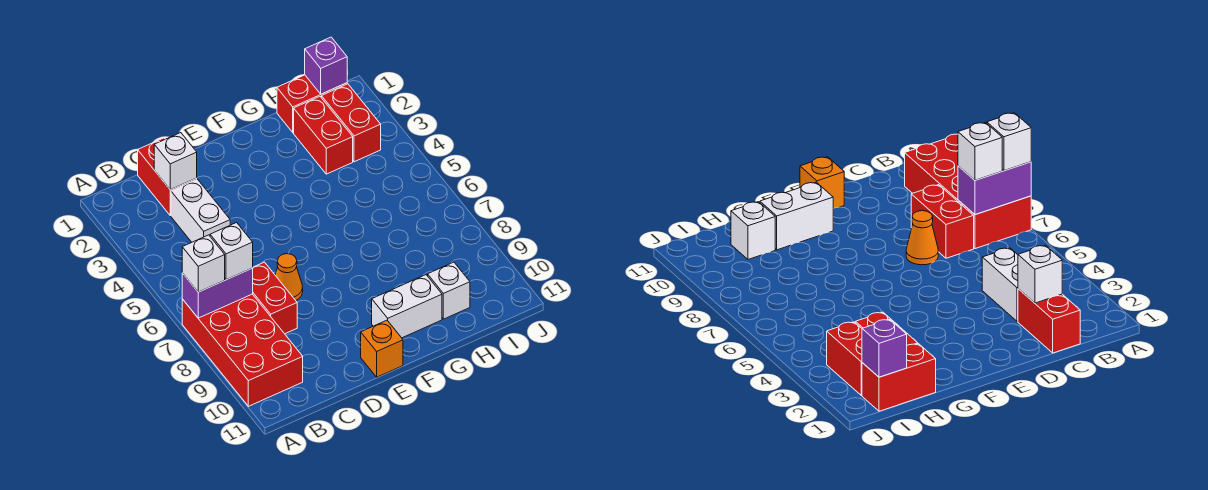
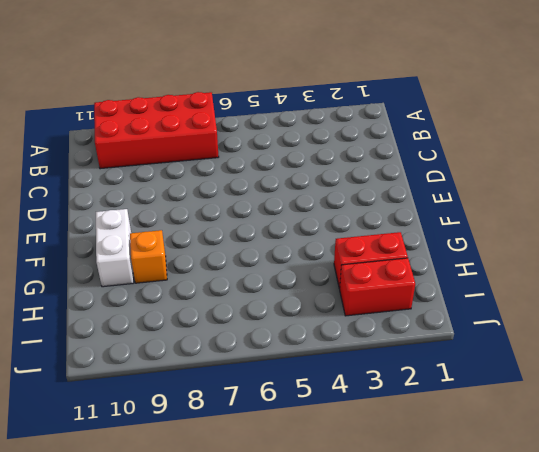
orange 1x1 brick [130,230,167,283] -> orange 1x1 brick moved to [361,320,403,377]
none -> red 1x2 brick [138,138,197,216]
none -> white 1x2 brick [171,179,230,242]
none -> red 1x2 brick [253,262,297,334]

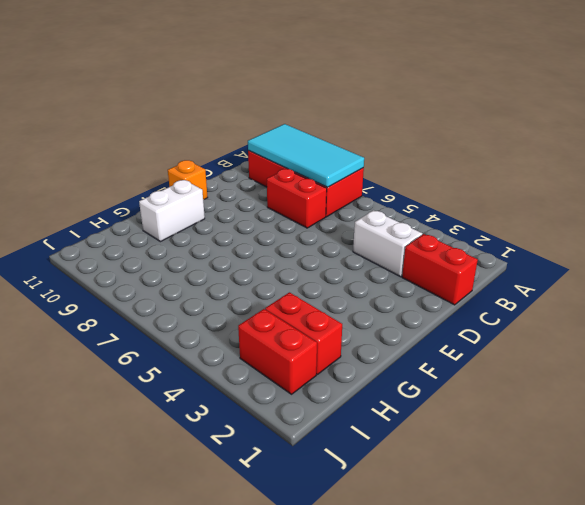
cyan 2x4 tile [248,124,364,187] -> purple 1x2 brick [182,268,253,318]
none -> orange 1x1 cone [275,254,303,300]
none -> red 1x2 brick [277,75,347,133]
none -> white 1x1 brick [428,262,470,319]

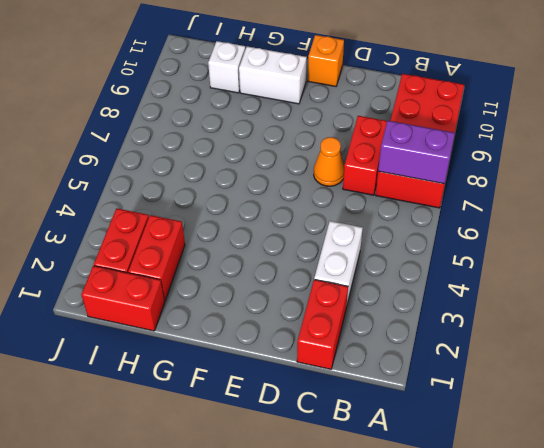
none -> white 1x1 brick [154,133,197,190]
none -> purple 1x1 brick [305,37,347,94]
none -> white 1x1 brick [182,235,225,292]

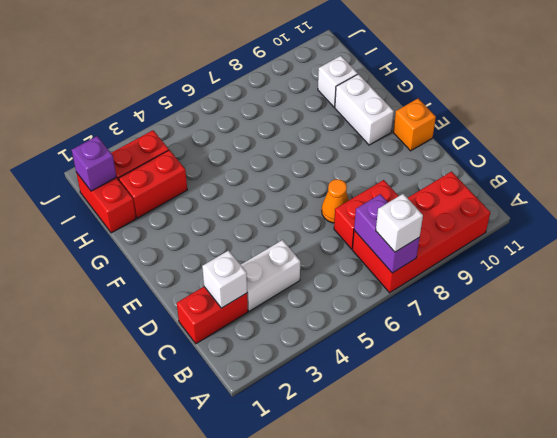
none -> white 1x1 brick [210,223,253,280]

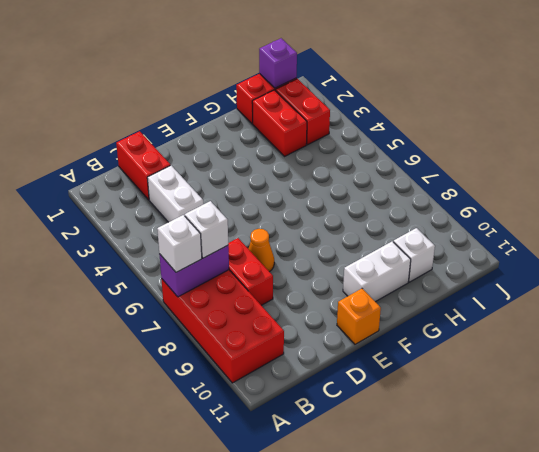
none -> white 1x1 brick [154,133,197,190]

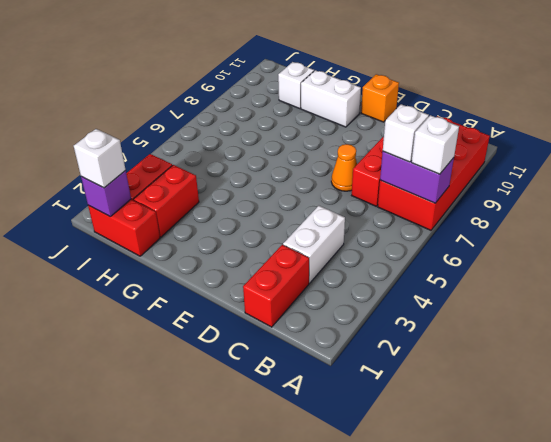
white 1x1 brick [74,129,126,188] -> white 1x1 brick moved to [154,133,197,190]

